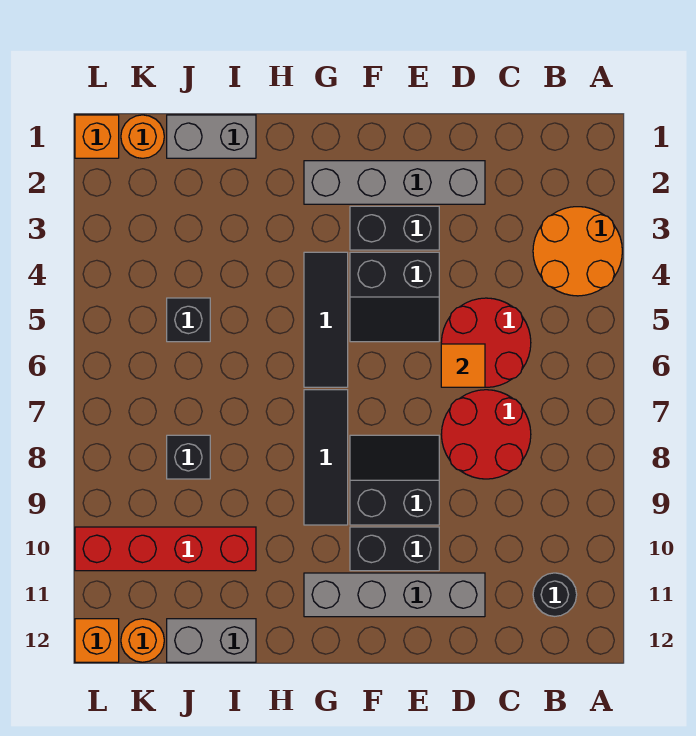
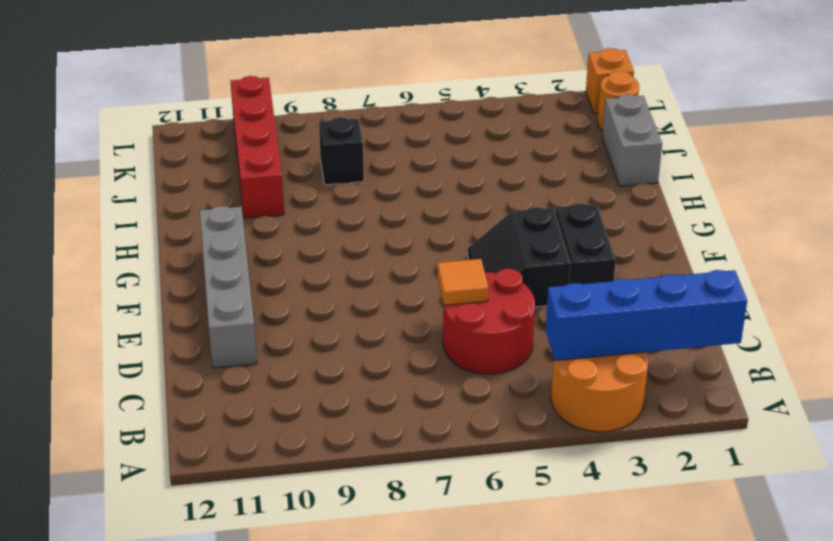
blue 1x4 brick [546,270,747,361] -> none
none -> black 1x1 round brick [533,573,577,616]
none -> red 2x2 round brick [441,390,531,479]
none -> grey 1x4 brick [304,161,485,204]

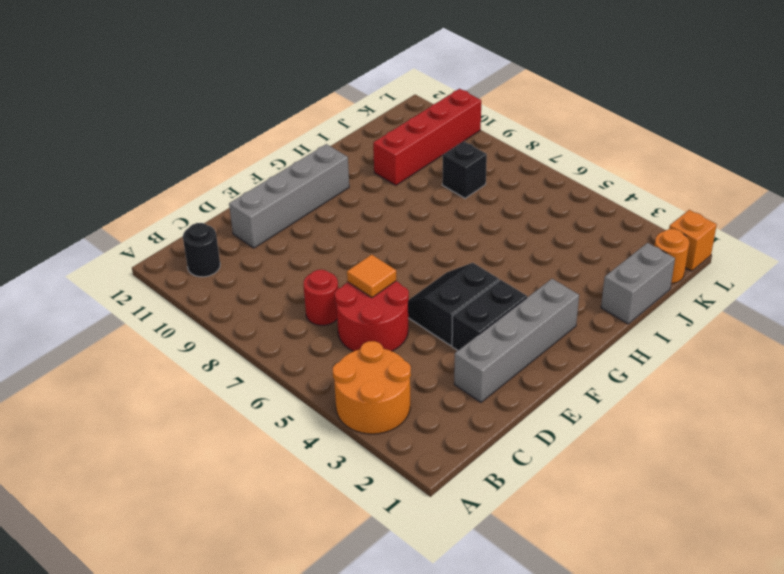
red 1x1 round brick [303,270,338,325] -> red 2x2 round brick [441,390,531,479]
none -> black 2x2 slope [350,435,439,525]
none -> black 1x2 brick [350,527,439,571]
none -> black 1x3 tile [304,252,348,387]

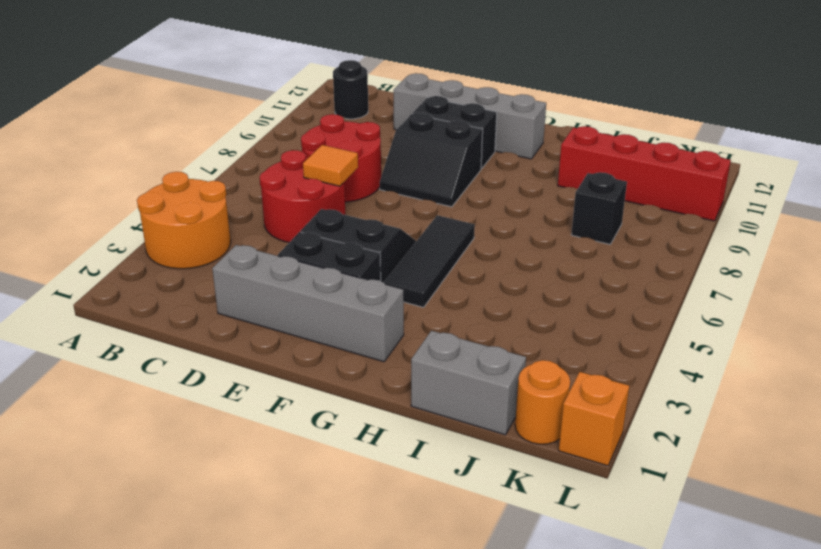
none -> black 1x3 tile [304,390,348,525]
none -> grey 1x2 brick [167,619,256,662]
none -> black 1x1 brick [167,298,210,342]

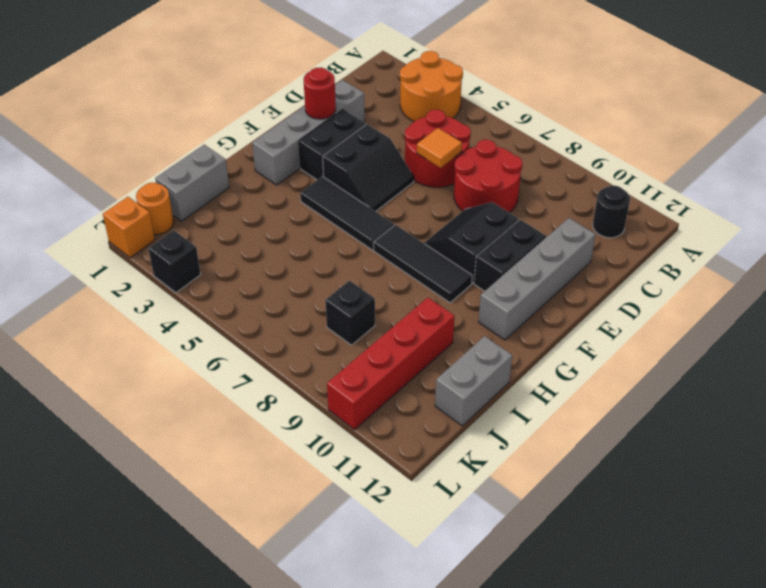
red 1x1 round brick [304,68,336,119] -> none
black 1x1 brick [148,230,201,293] -> black 1x1 brick moved to [167,298,210,342]
none -> orange 1x1 round brick [121,619,164,662]
none -> orange 1x1 brick [75,619,119,662]

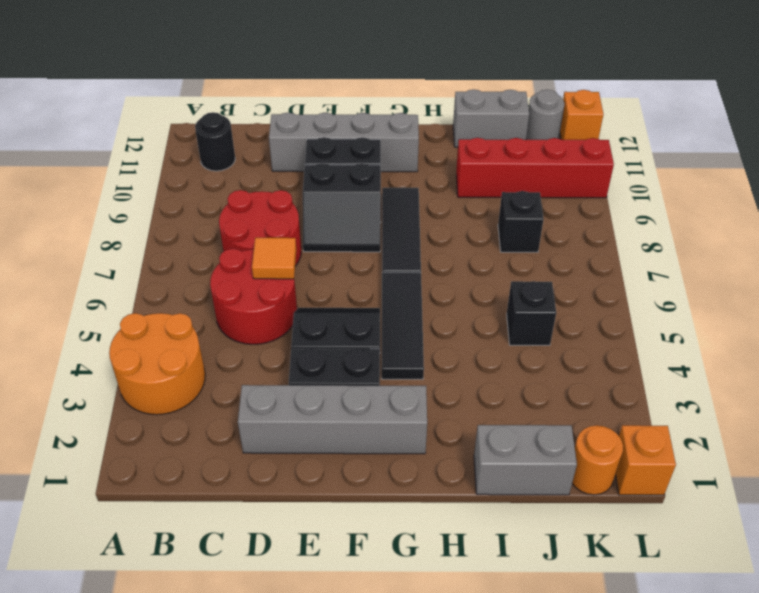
grey 1x1 round brick [526,90,564,140] -> orange 1x1 round brick [121,619,164,662]

